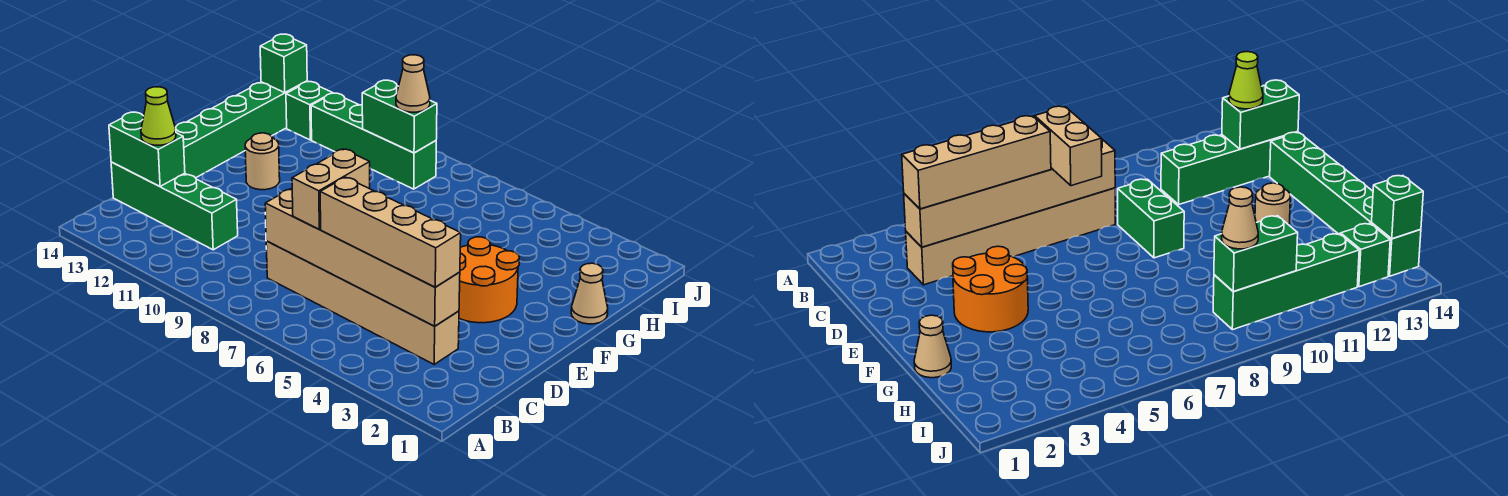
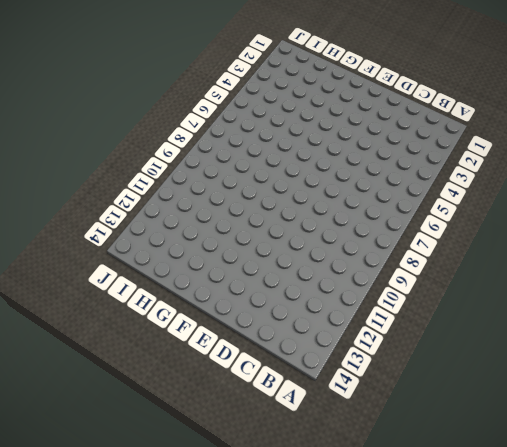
none -> tan 1x6 brick [266,241,459,364]
none -> green 1x4 brick [111,162,238,250]
none -> green 1x2 brick [1118,179,1184,258]

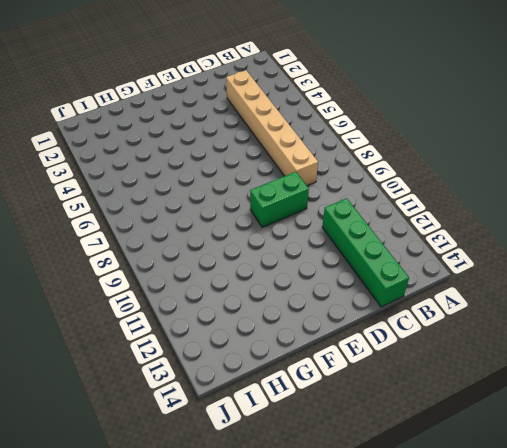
none -> green 1x6 brick [176,82,299,178]
none -> orange 2x2 round brick [459,237,519,323]
none -> tan 1x1 round brick [245,133,280,190]

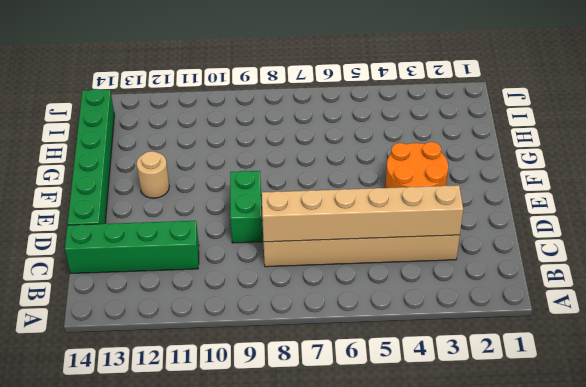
none -> tan 1x1 cone [571,263,608,324]
none -> green 1x4 brick [311,93,436,189]
none -> green 1x1 brick [286,81,332,140]

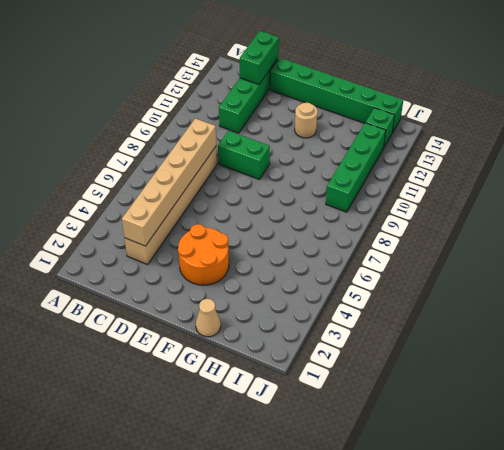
none -> green 1x2 brick [362,80,437,153]
none -> green 1x1 brick [260,34,307,93]
none -> tan 1x4 brick [320,177,461,287]

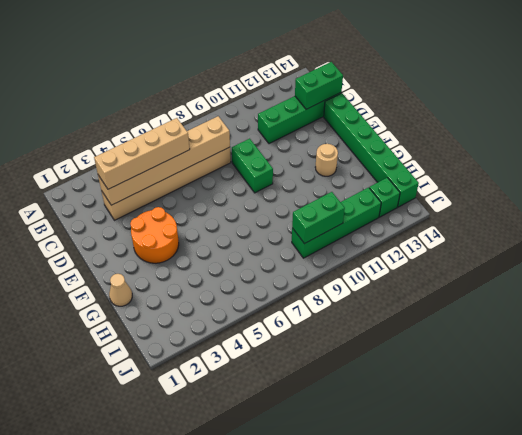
none -> green 1x1 brick [260,34,307,93]
none -> tan 1x2 brick [292,149,370,229]
none -> lime 1x1 cone [141,87,176,145]

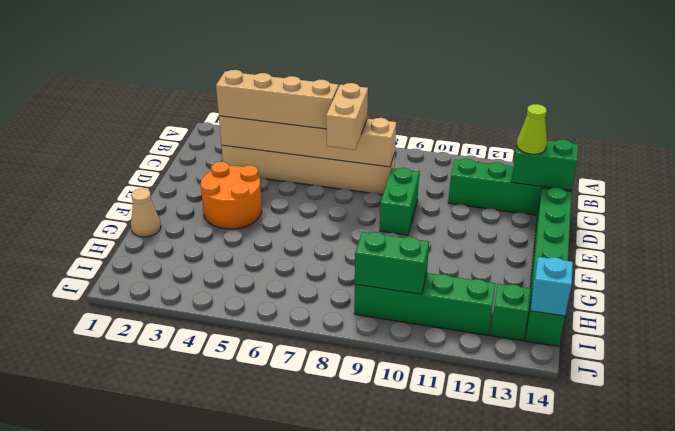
cyan 1x1 brick [530,257,573,316] -> green 1x1 brick [260,34,307,93]
none -> tan 1x1 round brick [245,133,280,190]
none -> tan 1x1 cone [396,55,430,112]

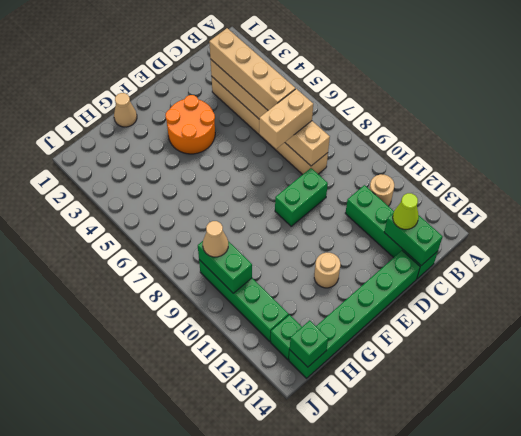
tan 1x1 round brick [369,174,394,206] -> none

